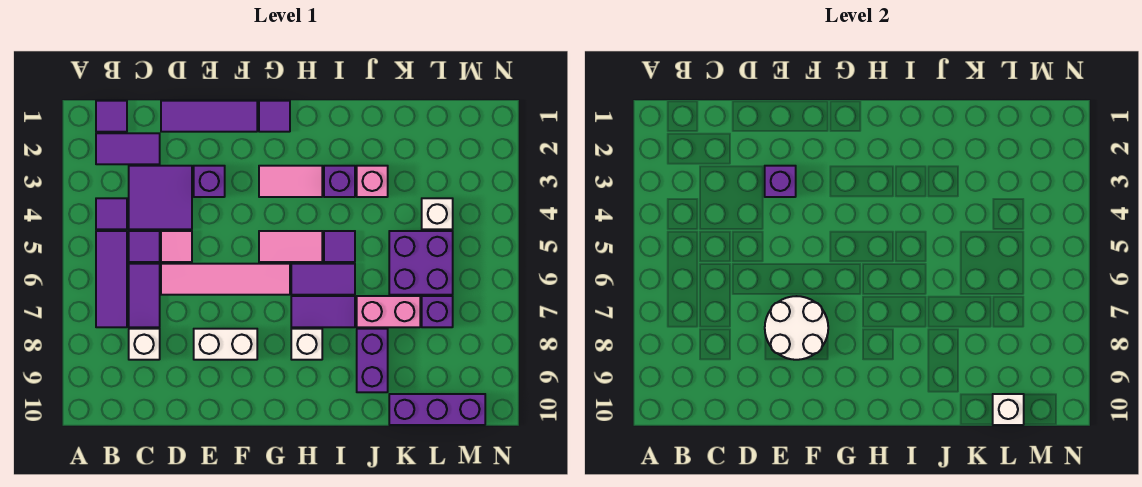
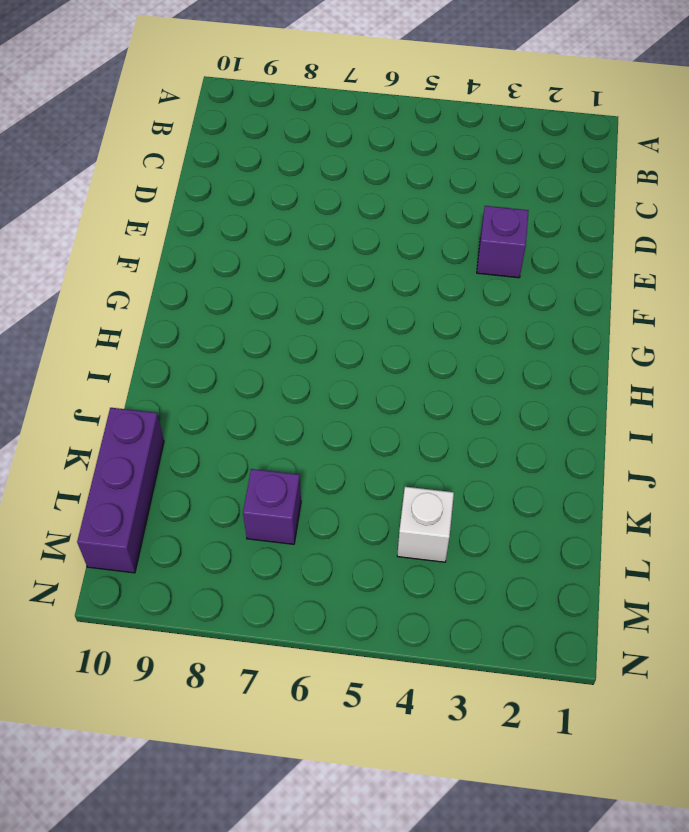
none -> purple 1x1 tile [96,101,127,132]
none -> purple 1x2 tile [96,133,160,164]
none -> purple 1x1 tile [96,198,127,229]
none -> purple 1x3 tile [96,231,127,327]

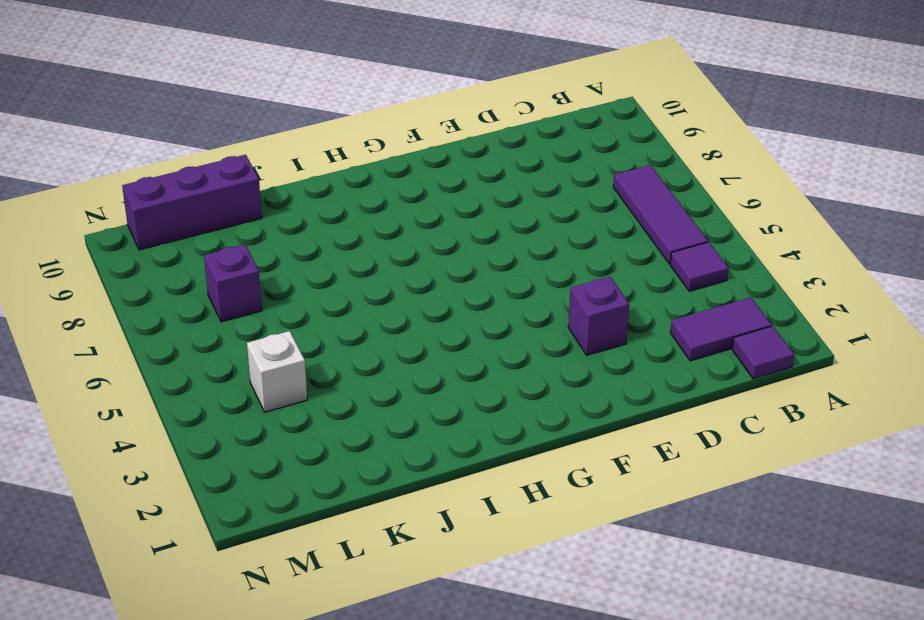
none -> purple 2x2 tile [129,166,192,229]
none -> purple 1x1 tile [129,231,160,262]
none -> purple 1x2 tile [129,264,160,327]
none -> white 1x1 brick [129,329,160,360]

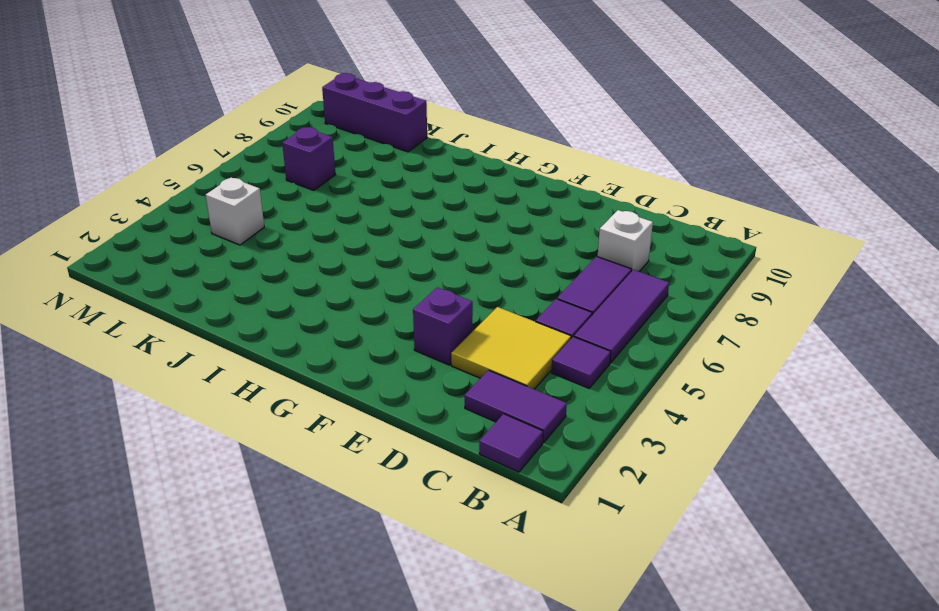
yellow 2x2 tile [451,307,571,389] -> purple 2x2 tile [129,166,192,229]
none -> purple 1x3 tile [161,101,257,132]
none -> pink 1x1 tile [161,231,192,262]
none -> pink 1x4 tile [161,264,290,295]
none -> white 1x2 brick [194,329,257,360]

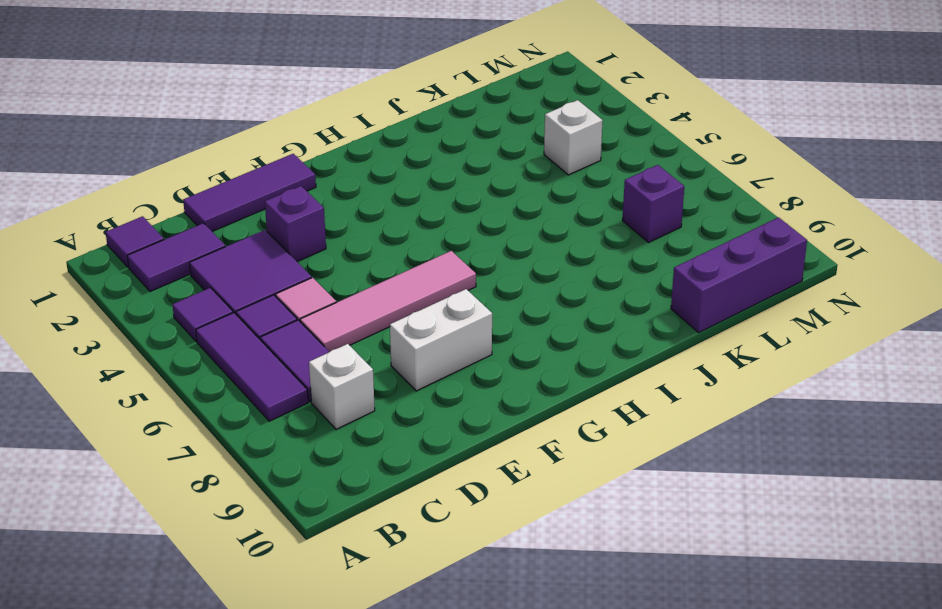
none -> purple 1x1 tile [259,101,290,132]
none -> pink 1x2 tile [259,166,322,197]
none -> pink 1x2 tile [259,231,322,262]
none -> purple 1x2 tile [291,264,355,295]

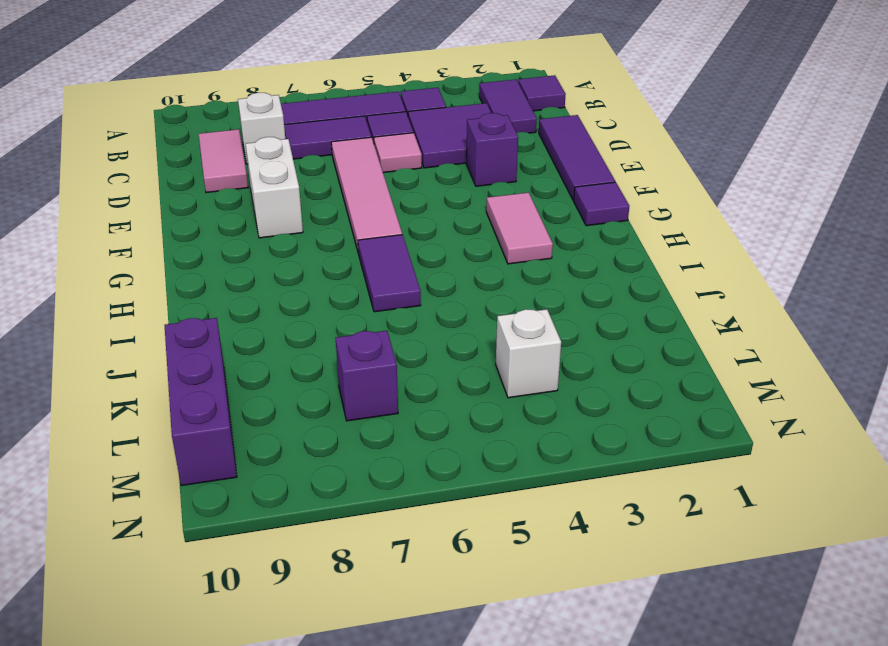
pink 1x2 tile [199,129,248,193] -> pink 1x2 tile moved to [259,231,322,262]
none -> purple 1x2 tile [291,296,355,327]
none -> white 1x1 brick [291,329,322,360]
none -> purple 1x1 brick [324,166,355,197]
none -> purple 1x1 tile [324,231,355,262]

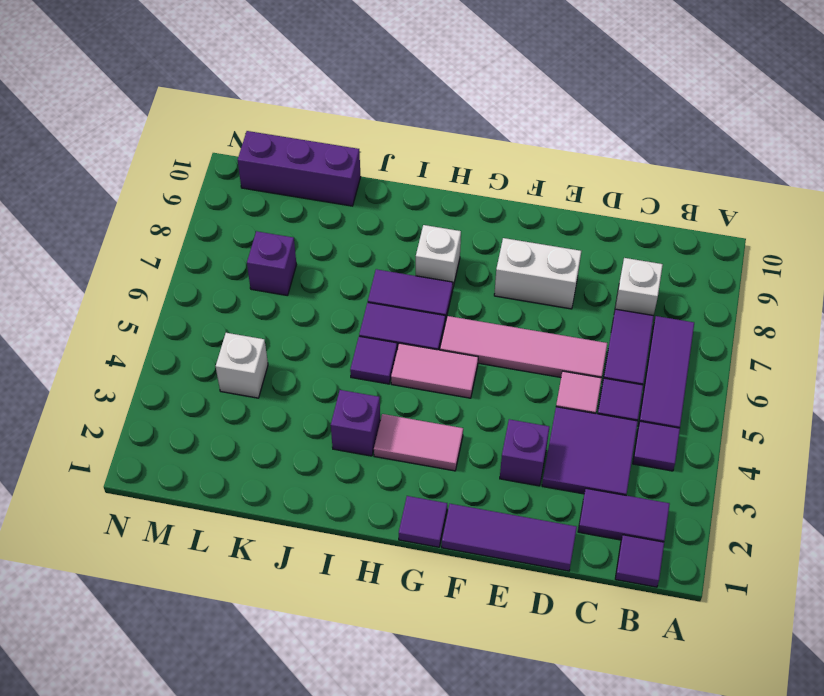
none -> pink 1x1 brick [357,166,388,197]
none -> pink 1x2 brick [357,296,420,327]
none -> purple 1x2 brick [357,329,388,392]
none -> purple 2x2 brick [389,231,453,295]

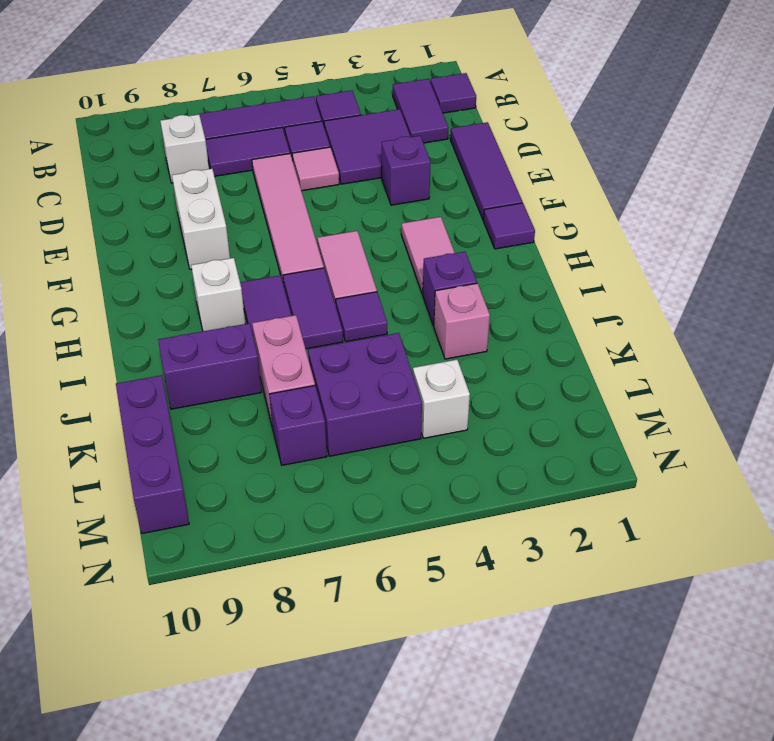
none -> purple 1x1 brick [765,166,796,197]
none -> white 2x2 round brick [765,296,828,360]
none -> white 1x1 brick [993,394,1024,425]

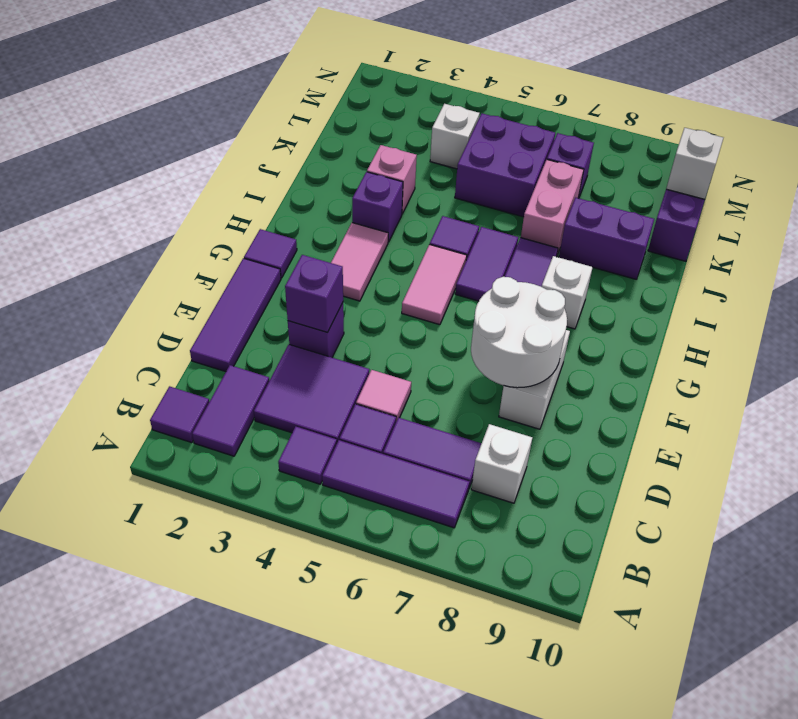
none -> pink 1x4 tile [161,264,290,295]

